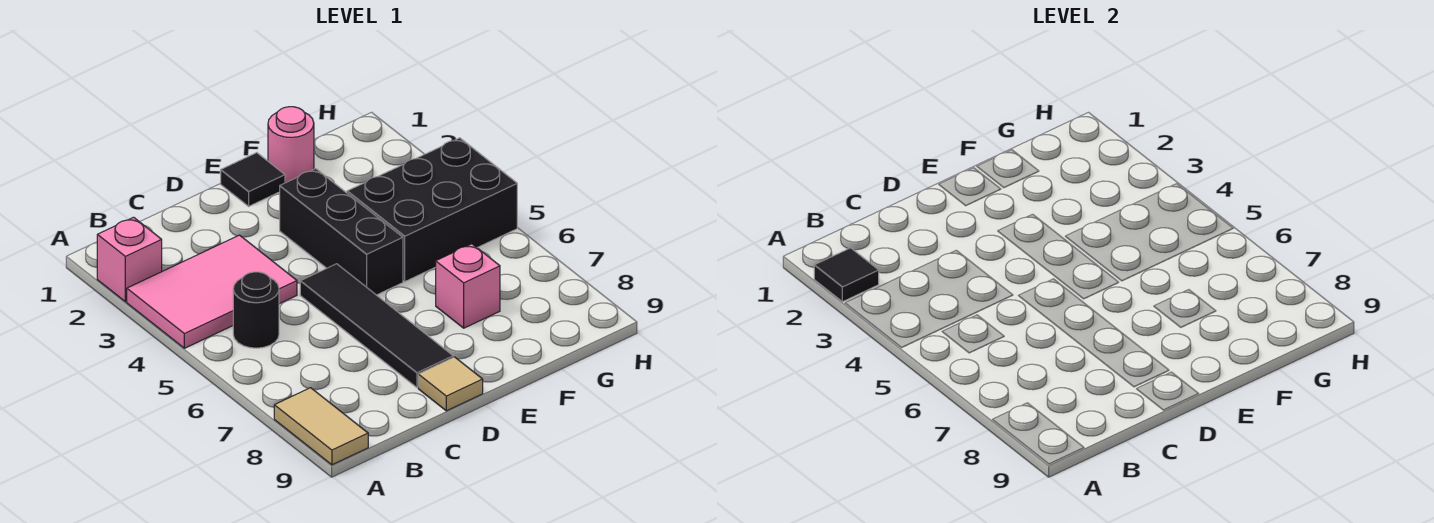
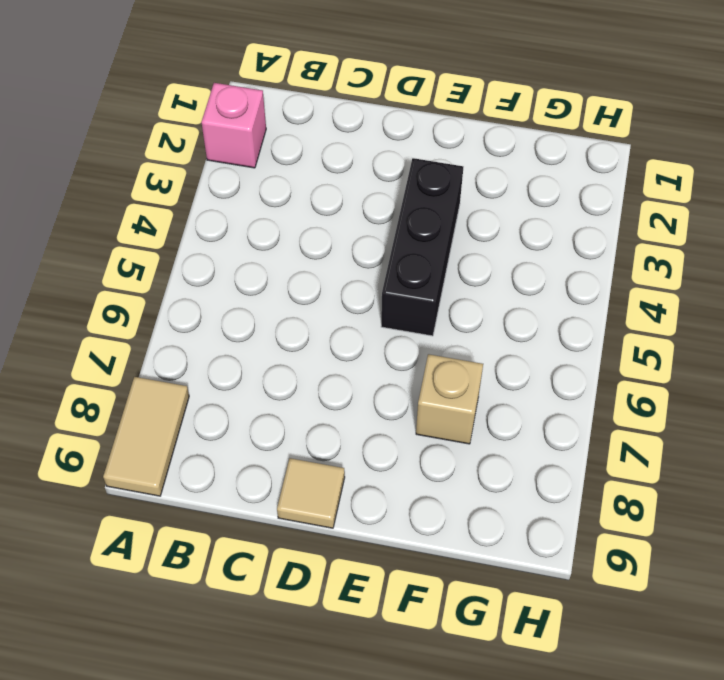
tan 1x1 brick [416,354,483,444] -> pink 1x1 brick [436,244,500,328]
none -> pink 2x3 tile [127,235,297,348]
none -> black 1x1 round brick [233,272,279,348]
none -> black 1x4 tile [300,264,453,387]

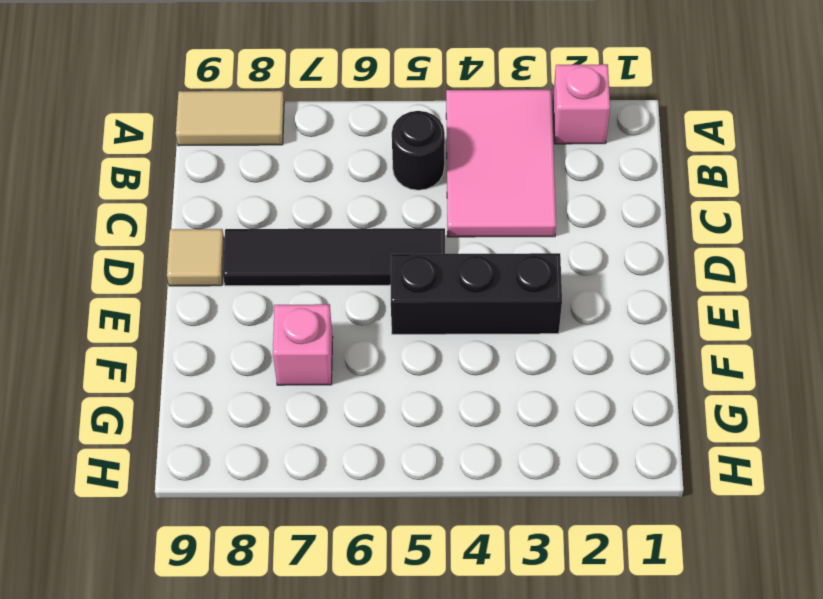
none -> black 1x1 tile [221,153,285,206]
none -> pink 1x1 round brick [268,107,314,183]
none -> black 2x3 brick [347,138,517,281]

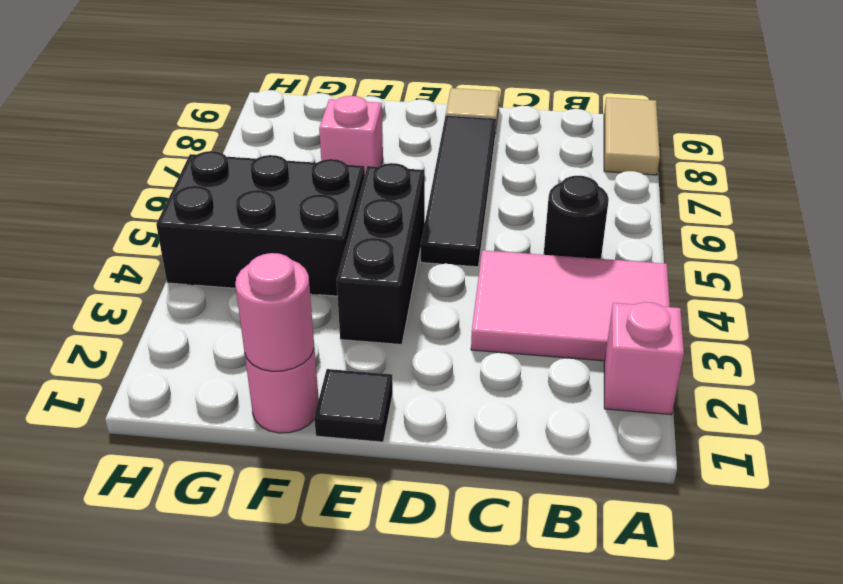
pink 1x1 round brick [235,253,314,371] -> none
none -> black 1x1 tile [814,248,879,302]

